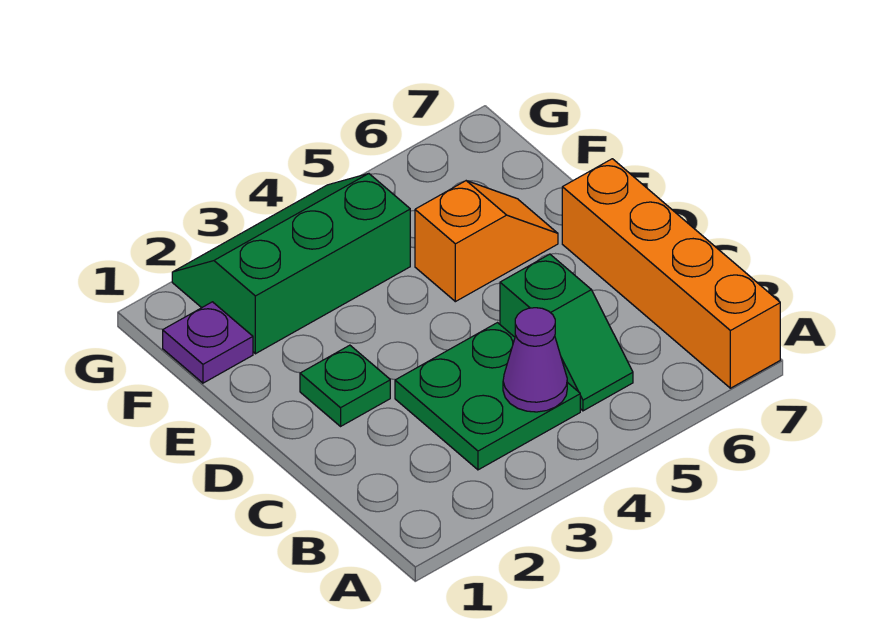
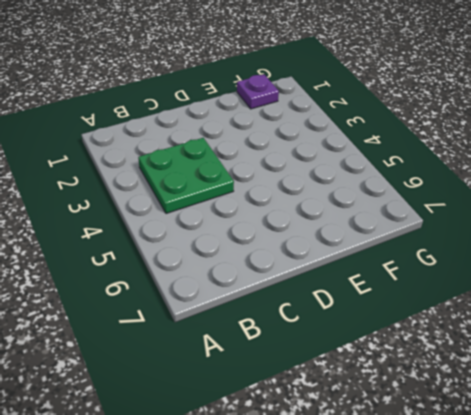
none -> orange 1x4 brick [562,159,780,388]
none -> green 1x2 slope [500,254,633,411]

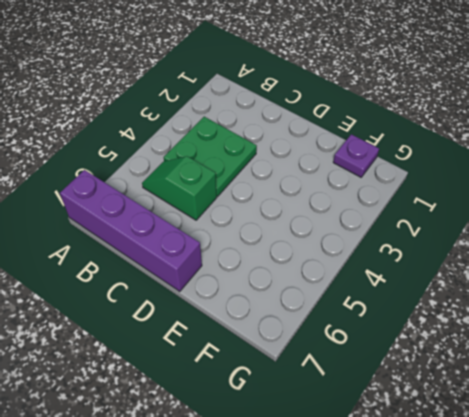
purple 1x4 brick [60,170,202,291] -> orange 1x4 brick [562,159,780,388]
none -> green 1x1 plate [300,345,390,426]
none -> orange 1x2 slope [415,181,558,302]

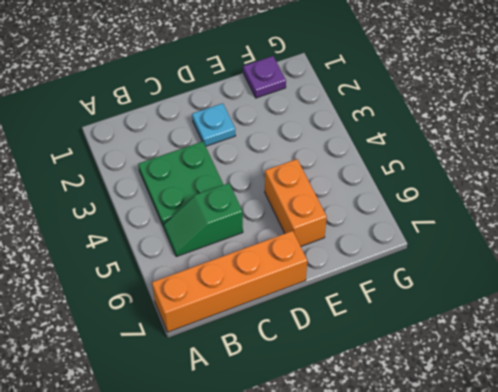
cyan 1x1 plate [192,103,235,146] -> green 1x1 plate [300,345,390,426]
orange 1x2 brick [265,159,327,246] -> orange 1x2 slope [415,181,558,302]
none -> green 2x3 slope [172,174,410,354]
none -> purple 1x1 cone [503,308,567,412]

